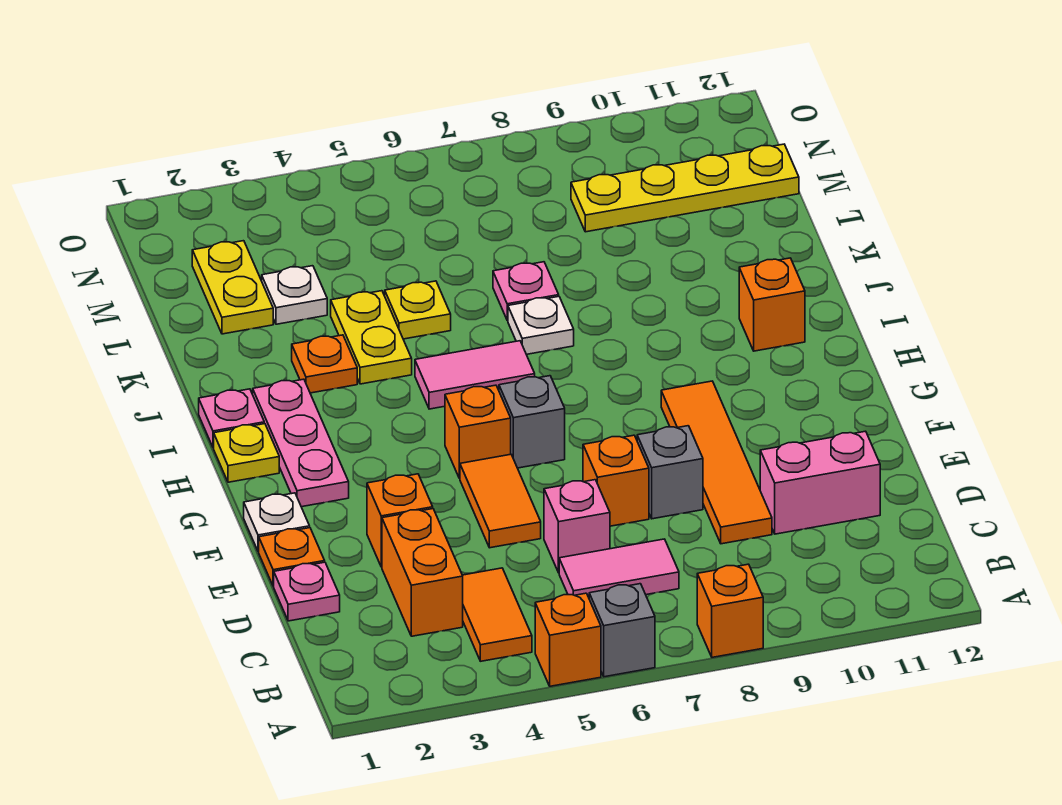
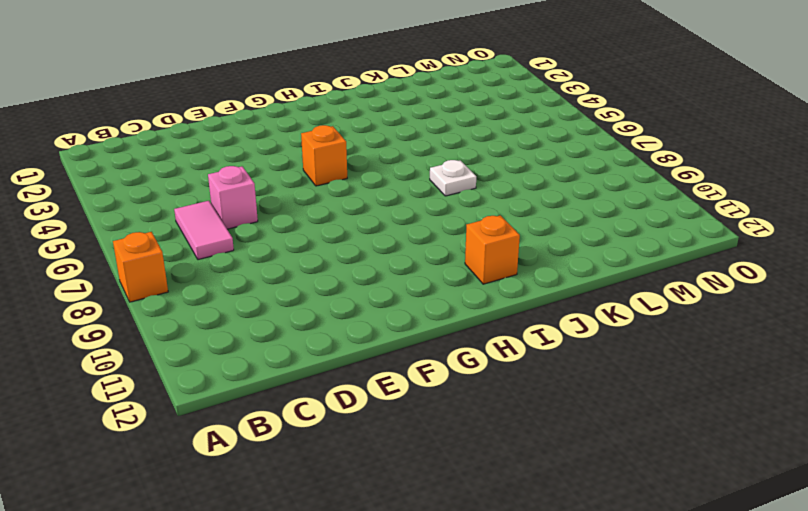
none -> orange 1x1 brick [535,593,601,686]
none -> grey 1x1 brick [589,584,655,677]
none -> orange 1x2 tile [462,568,532,661]
none -> orange 1x2 brick [382,509,463,636]

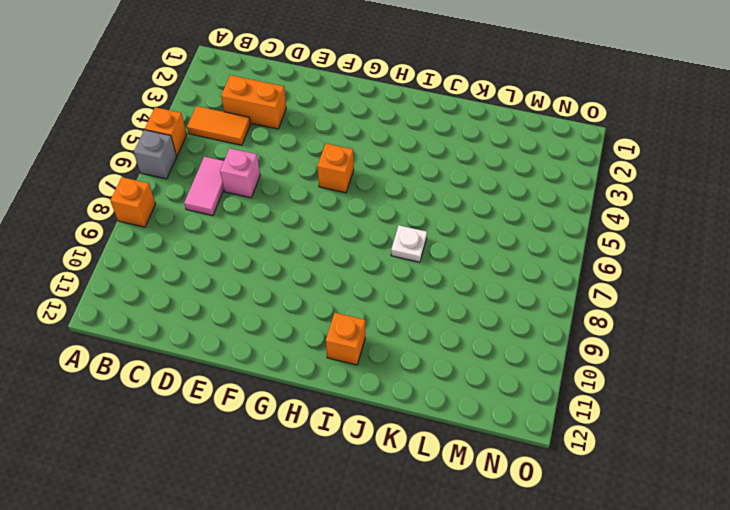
none -> pink 1x1 plate [274,562,340,621]
none -> orange 1x4 tile [661,381,772,544]
none -> pink 1x2 brick [760,431,880,534]
none -> orange 1x1 plate [259,528,325,586]

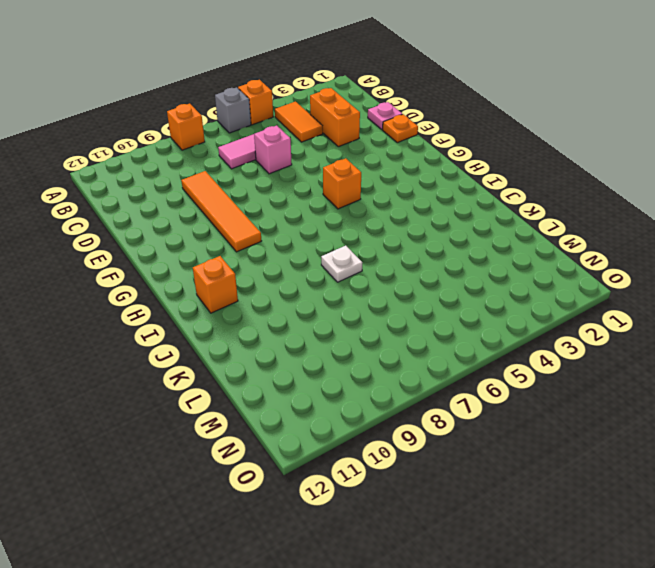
none -> pink 1x2 brick [760,431,880,534]
none -> orange 1x1 brick [367,474,433,567]
none -> orange 1x2 tile [460,454,541,548]
none -> orange 1x1 brick [583,435,649,526]

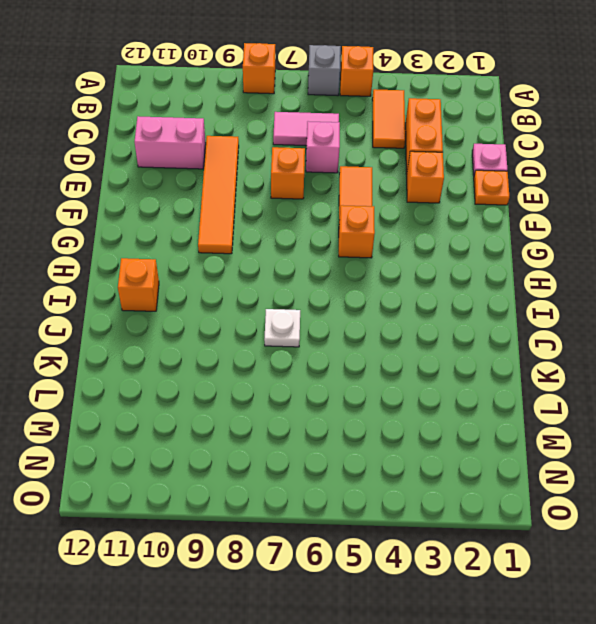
none -> grey 1x1 brick [637,426,703,519]
none -> white 1x1 plate [244,493,310,552]
none -> pink 1x3 plate [253,379,349,507]
none -> grey 1x1 brick [499,376,565,468]

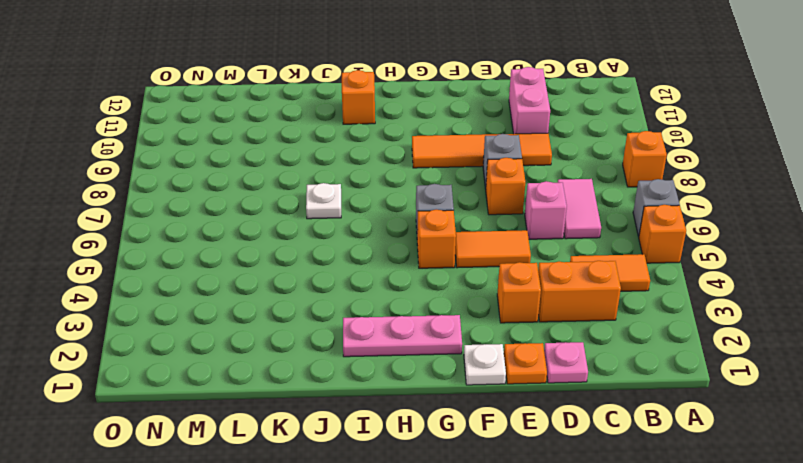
none -> yellow 1x1 plate [214,424,279,482]
none -> pink 1x1 plate [199,389,264,448]
none -> pink 1x2 tile [415,341,535,409]
none -> orange 1x1 plate [292,335,357,393]

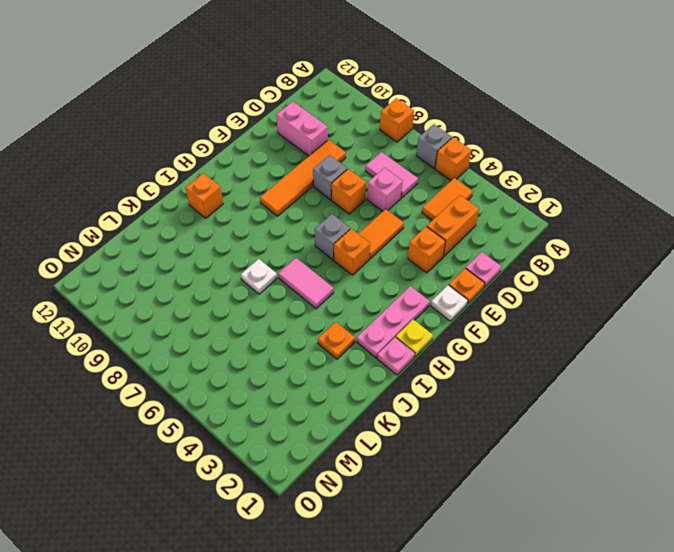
none -> yellow 1x2 plate [331,291,412,384]
none -> yellow 1x1 plate [385,281,451,339]
none -> pink 1x1 plate [493,262,559,320]
none -> yellow 1x2 plate [192,241,273,334]

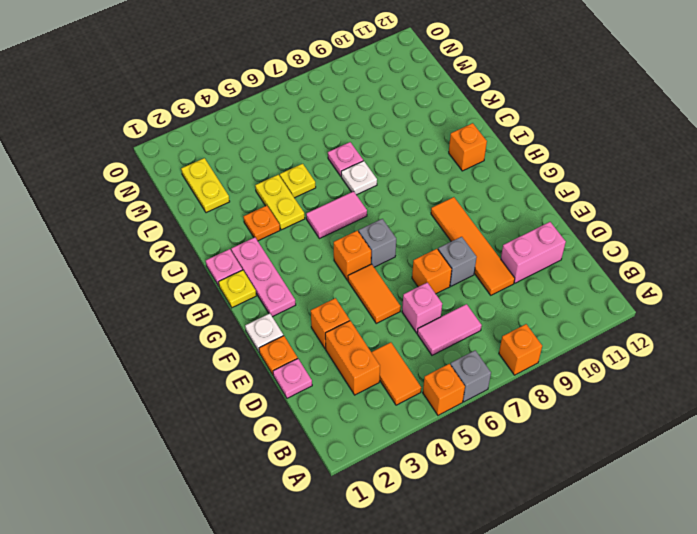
none -> white 1x1 plate [262,266,327,324]
none -> yellow 1x4 plate [571,144,799,232]

